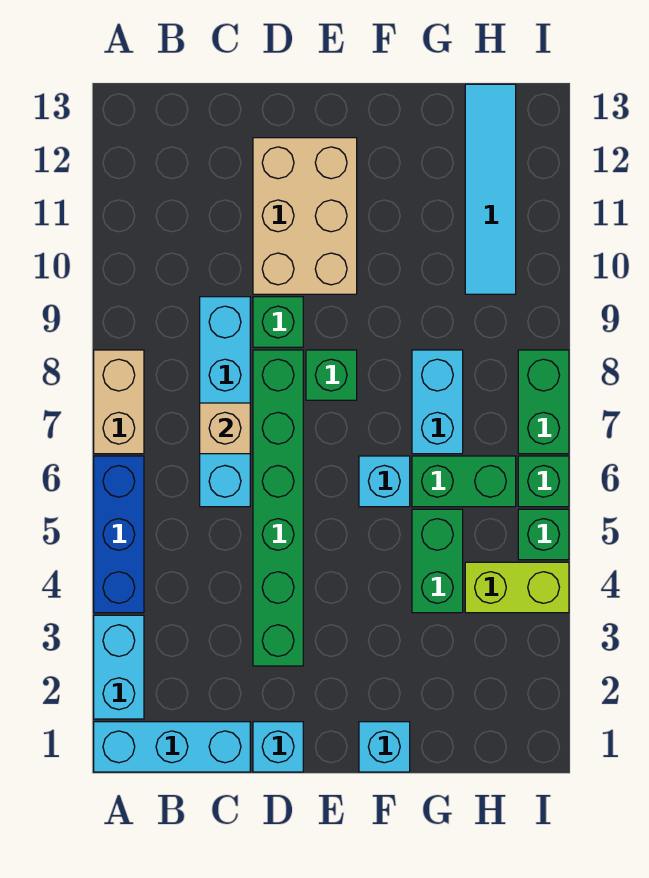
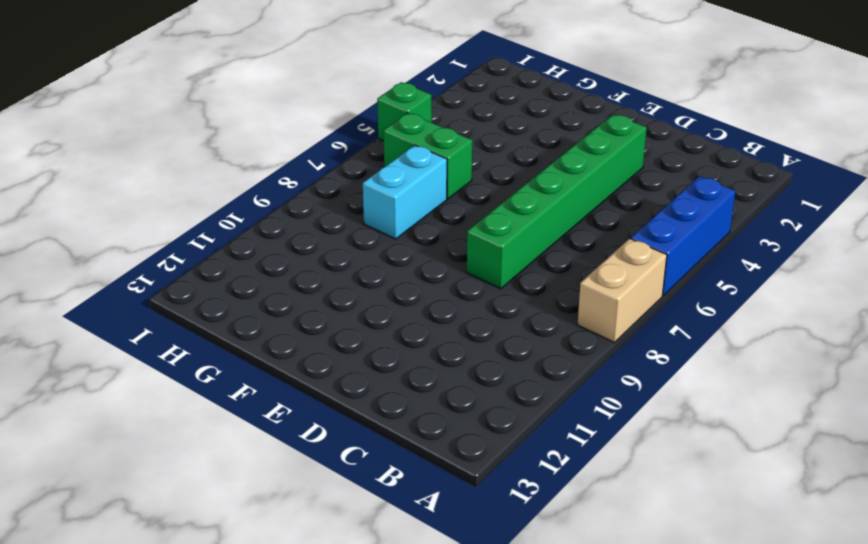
none -> cyan 1x3 brick [94,722,250,772]
none -> cyan 1x2 brick [94,615,144,719]
none -> cyan 1x4 brick [200,297,250,507]

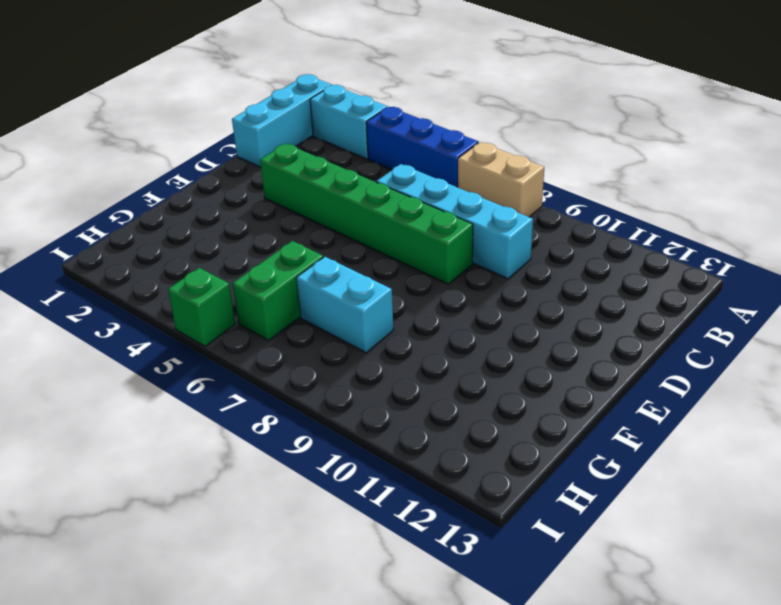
none -> cyan 1x1 brick [253,722,303,772]
none -> green 1x1 brick [253,297,303,347]
none -> tan 2x3 brick [253,138,357,294]

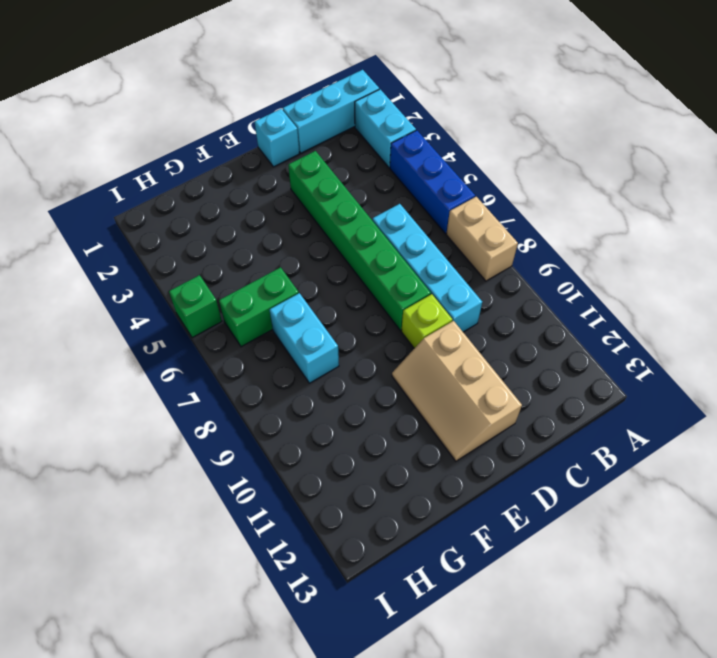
lime 1x1 brick [401,294,452,348] -> green 1x1 brick [253,297,303,347]
tan 2x3 slope [392,321,522,461] -> tan 2x3 brick [253,138,357,294]
none -> green 1x1 brick [306,350,357,400]
none -> cyan 1x1 brick [359,722,410,772]
none -> cyan 1x1 brick [359,456,410,507]

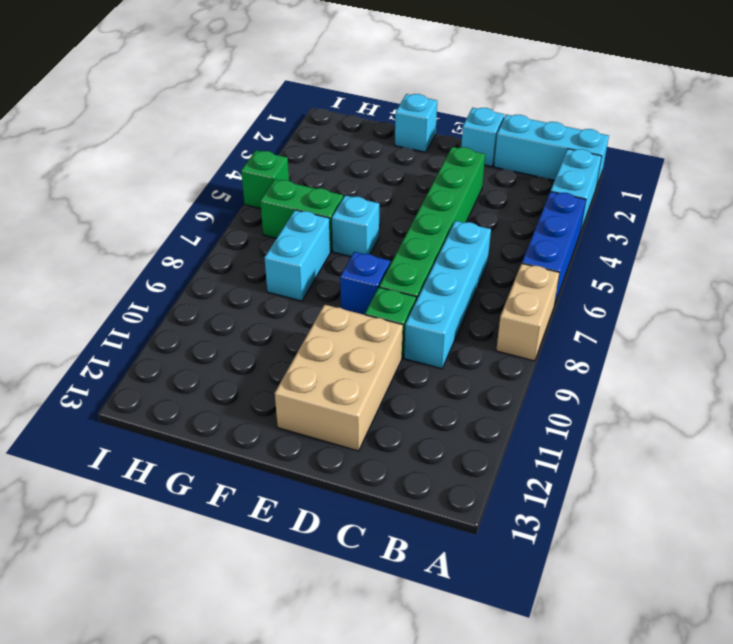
blue 1x1 brick [340,252,390,315] -> green 1x1 brick [306,350,357,400]
none -> green 1x2 brick [412,509,463,613]
none -> lime 1x2 brick [465,562,569,613]
none -> cyan 1x4 tile [465,84,516,294]

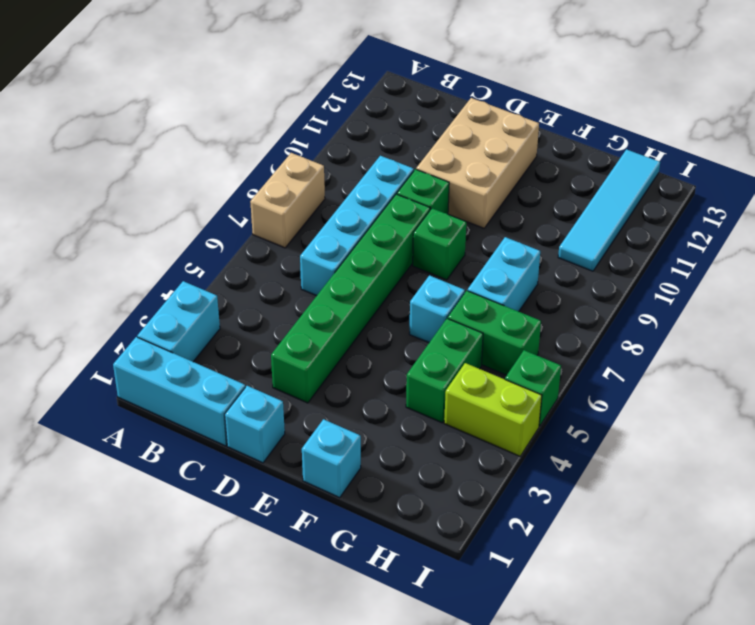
none -> blue 1x3 brick [94,456,144,613]
none -> green 1x1 brick [518,456,569,507]
none -> green 1x2 brick [518,350,569,454]

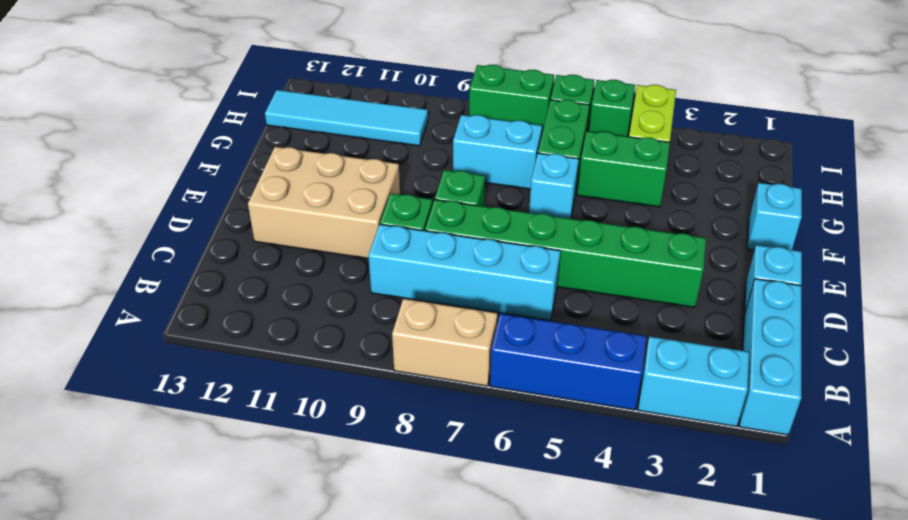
none -> tan 1x1 brick [200,403,250,454]

